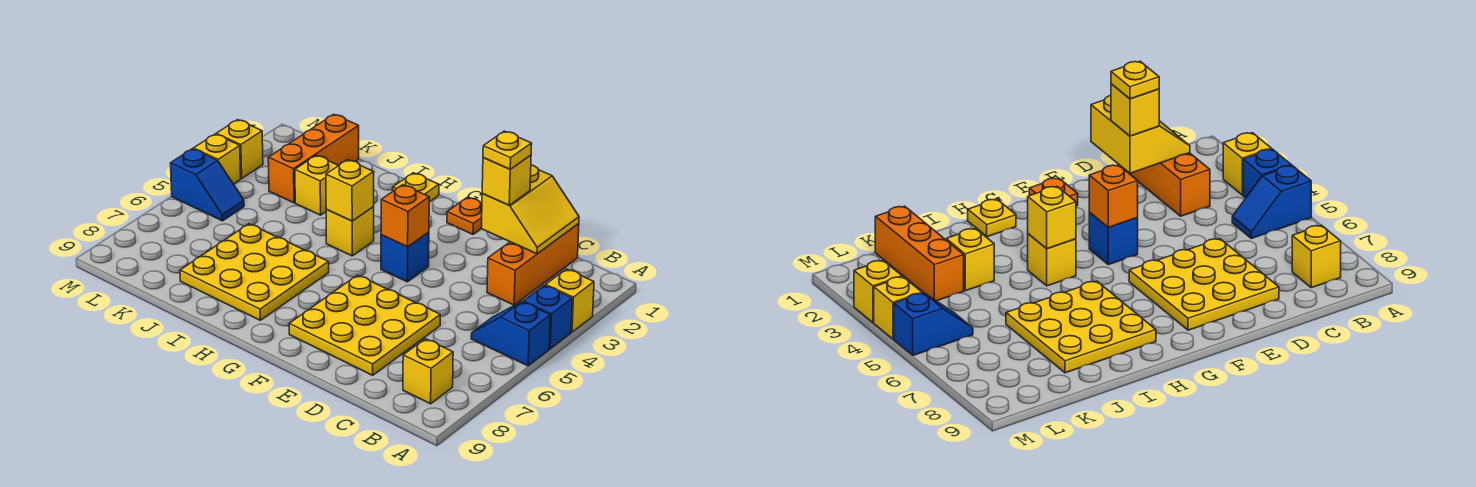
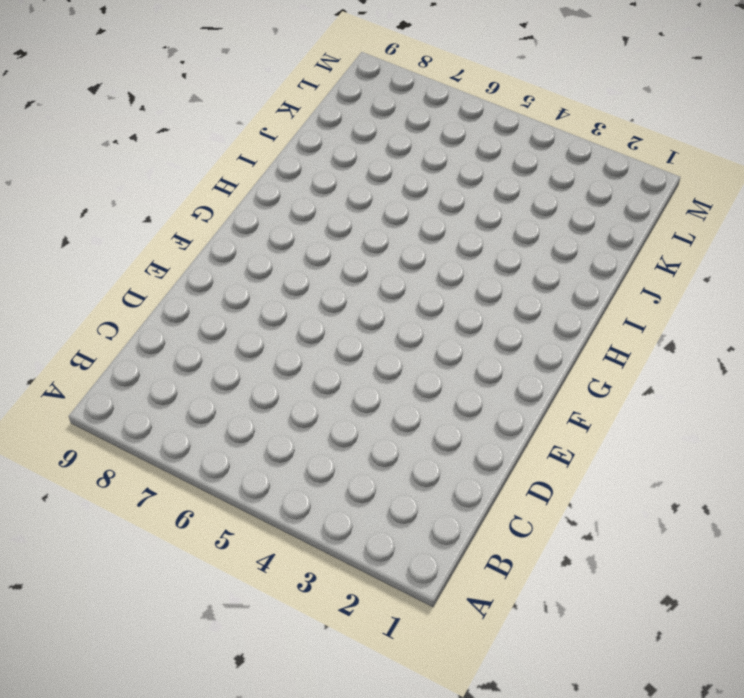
none -> yellow 1x1 brick [546,269,594,332]
none -> blue 1x1 brick [524,285,572,349]
none -> blue 1x2 slope [471,302,550,366]

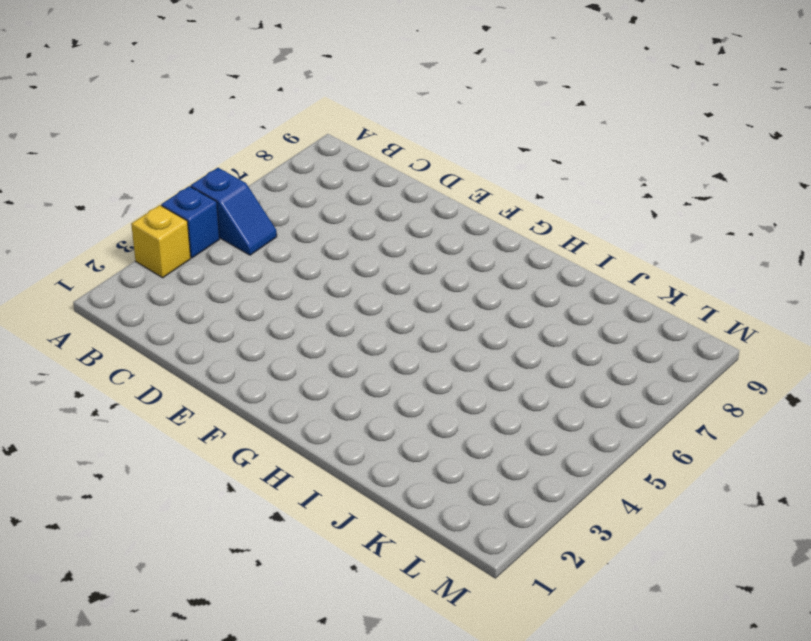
none -> yellow 1x1 brick [403,339,453,404]
none -> orange 1x3 brick [487,224,579,305]
none -> yellow 3x3 plate [289,275,440,375]

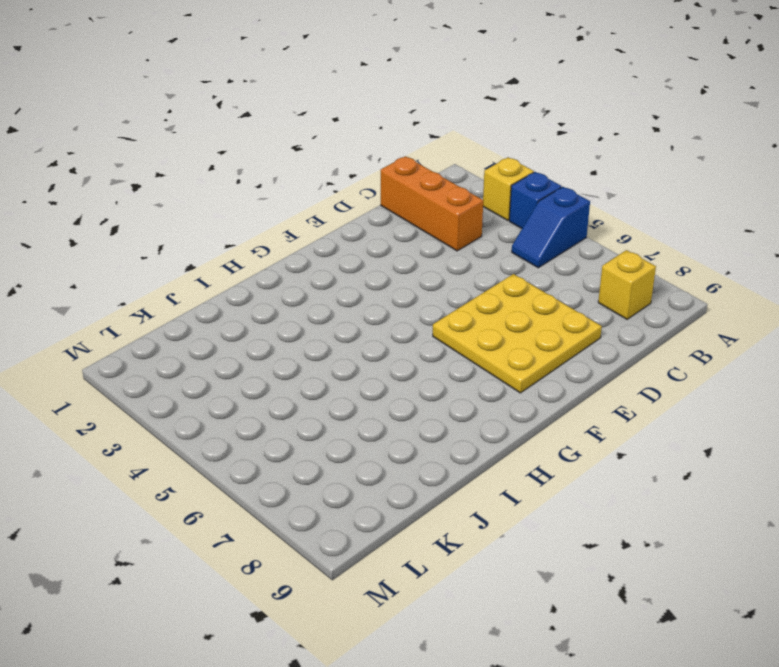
none -> orange 1x1 plate [447,197,482,234]
none -> blue 1x1 brick [381,232,429,282]
none -> yellow 1x1 plate [393,173,439,202]

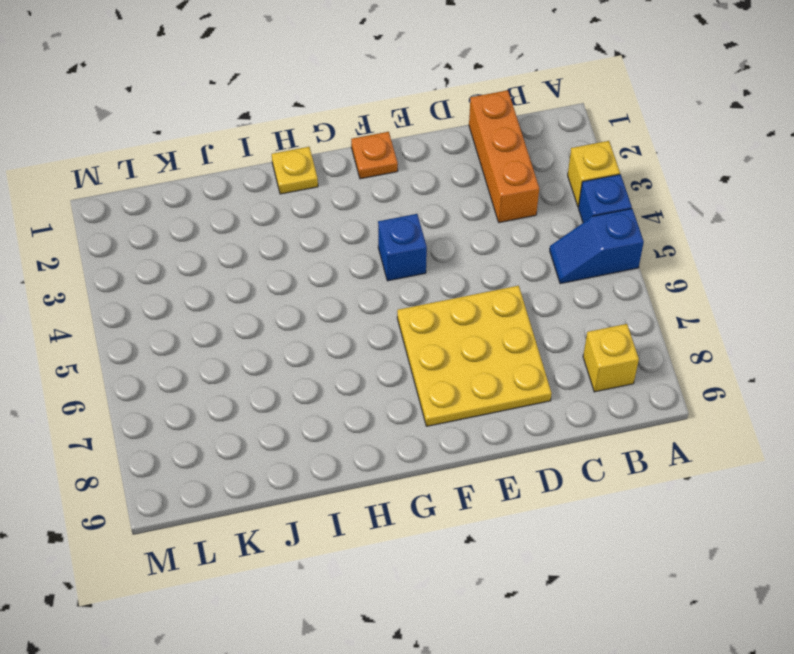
none -> yellow 1x1 brick [326,207,374,256]
none -> yellow 3x3 plate [180,224,329,320]
none -> yellow 1x1 brick [295,155,339,215]

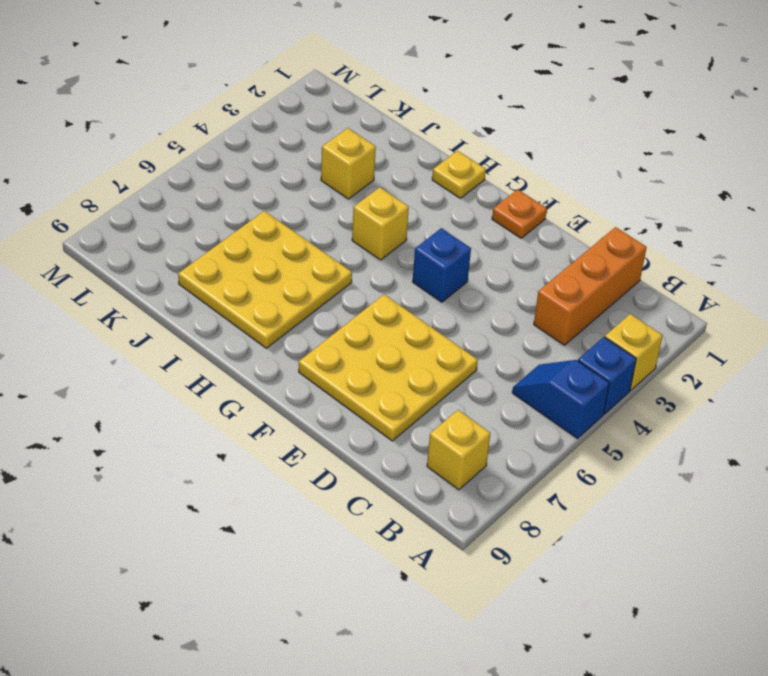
none -> orange 1x3 brick [268,114,359,203]
none -> blue 1x2 slope [171,149,244,221]
none -> yellow 1x1 brick [216,120,263,178]

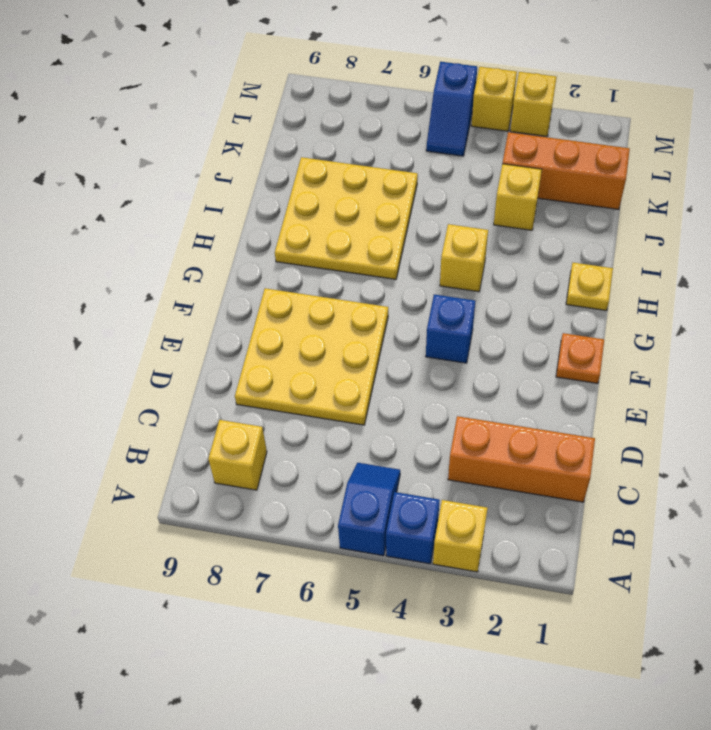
none -> yellow 2x2 slope [481,165,579,254]
none -> orange 1x1 brick [381,185,429,247]
none -> yellow 1x1 brick [326,160,374,221]

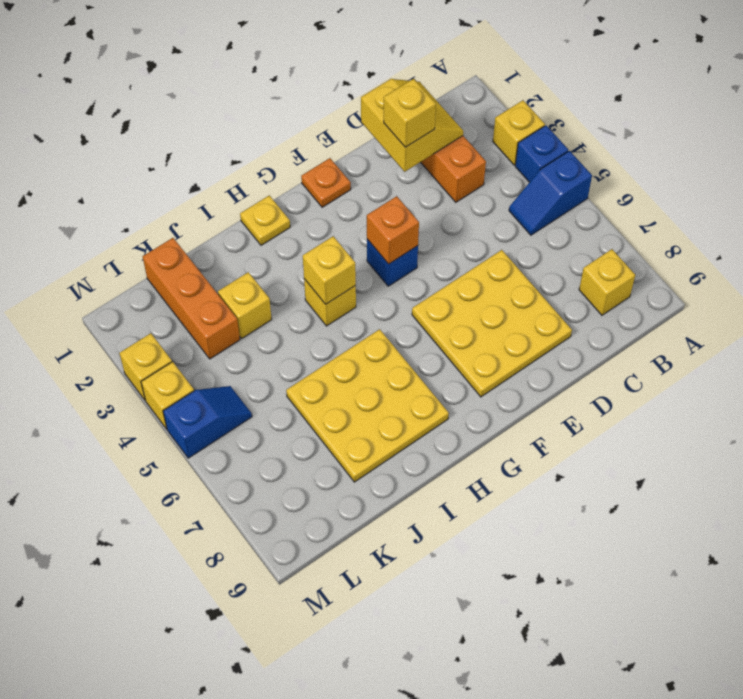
none -> yellow 1x1 plate [483,131,532,169]

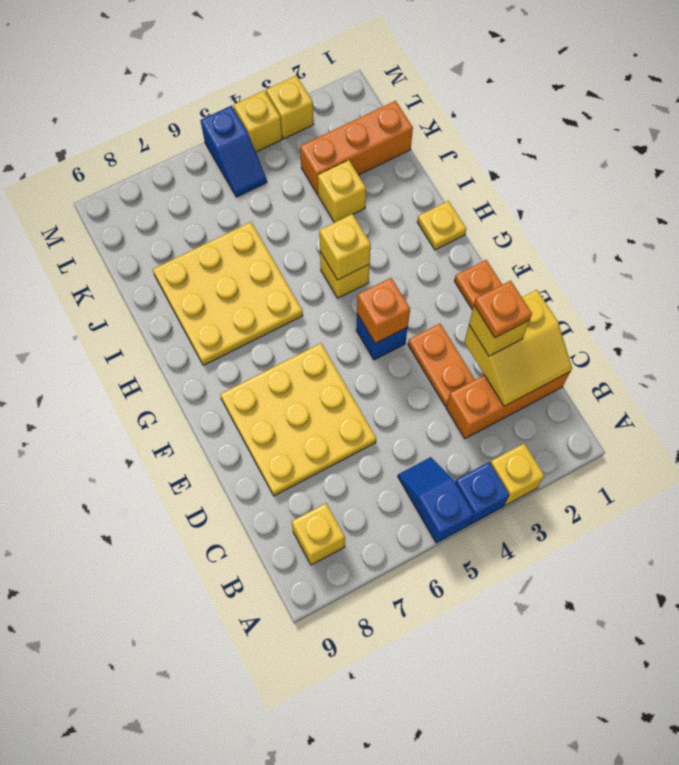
orange 1x1 plate [474,281,532,338] -> yellow 1x1 plate [483,131,532,169]
orange 1x2 plate [408,324,475,406] -> none

